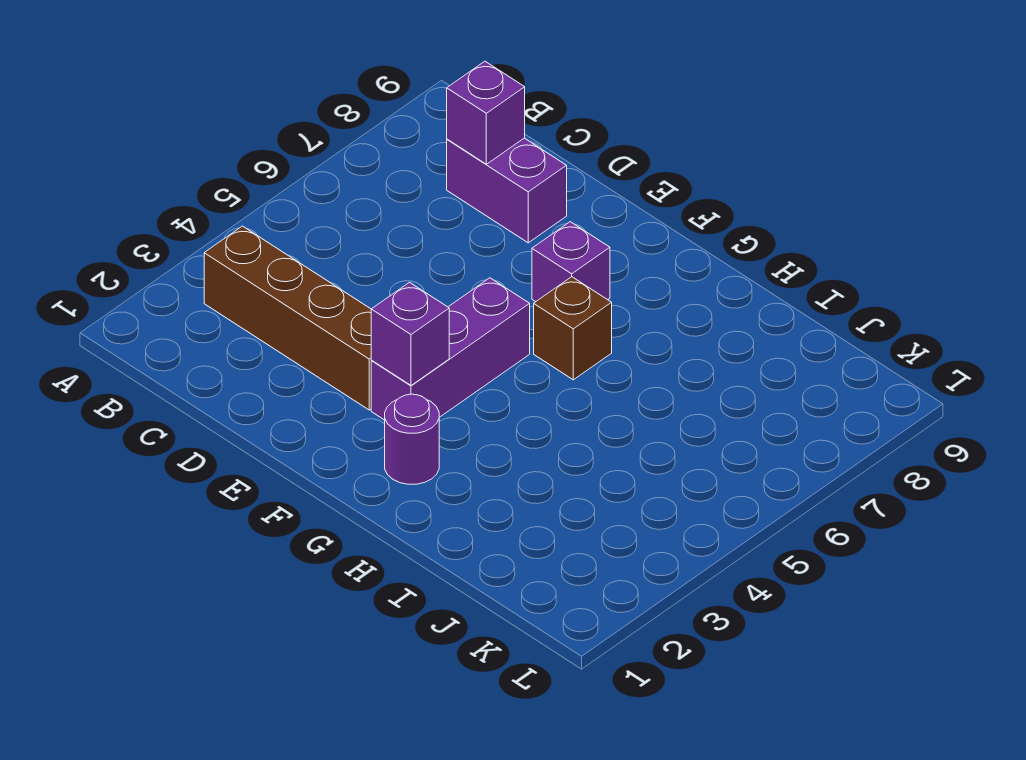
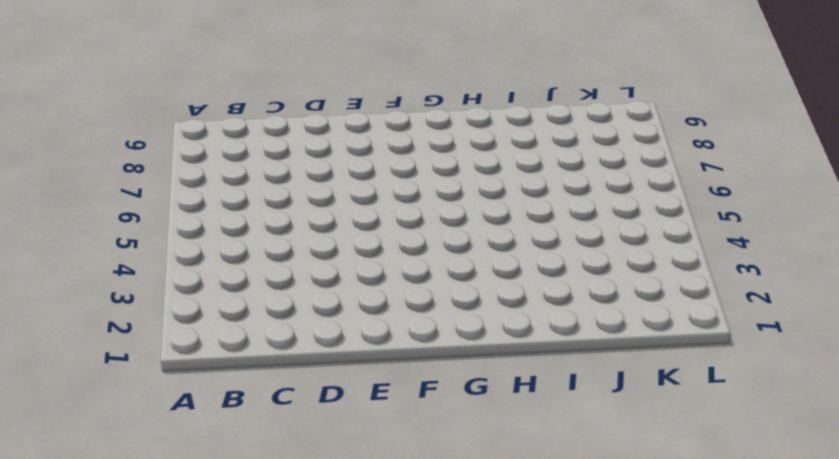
none -> brown 1x4 brick [204,226,372,410]
none -> purple 1x2 brick [447,138,567,243]

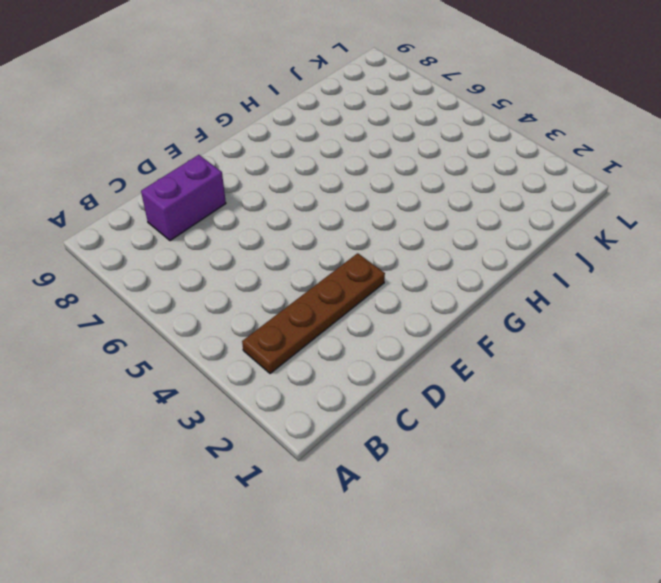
brown 1x4 plate [242,253,385,373] -> brown 1x4 brick [204,226,372,410]
none -> purple 1x3 brick [371,278,530,420]
none -> purple 1x1 brick [532,222,610,302]

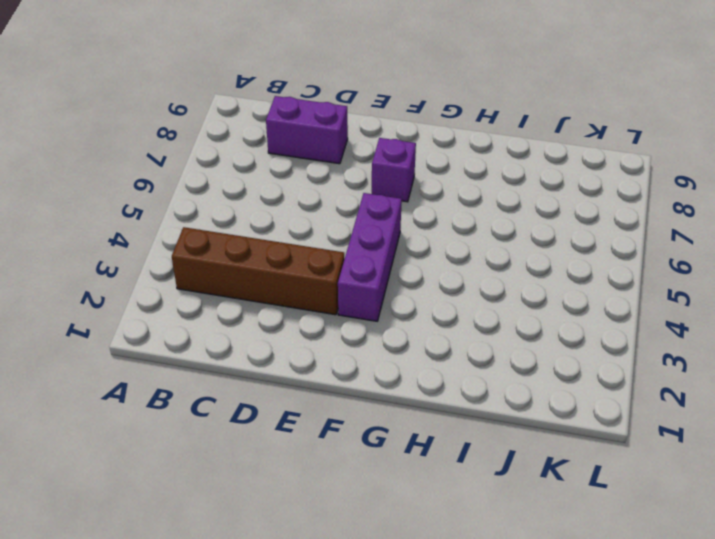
none -> purple 1x1 round brick [385,394,439,484]
none -> brown 1x1 brick [534,277,612,380]

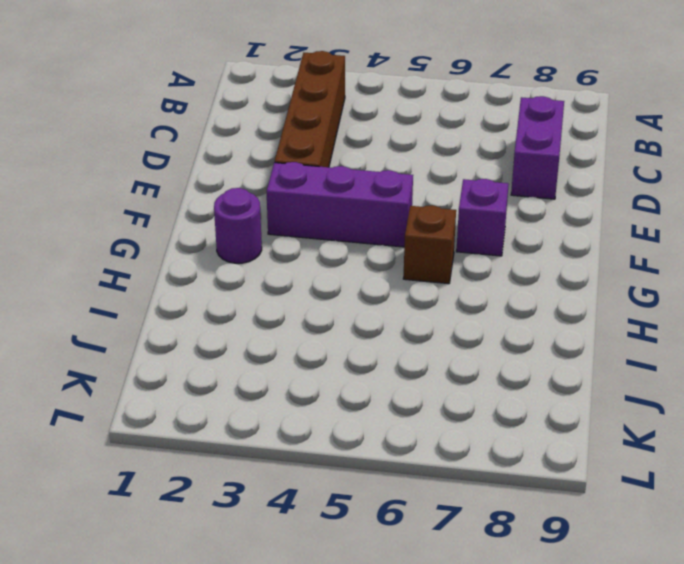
none -> purple 1x1 brick [447,61,525,164]
none -> purple 1x1 brick [371,282,449,385]

